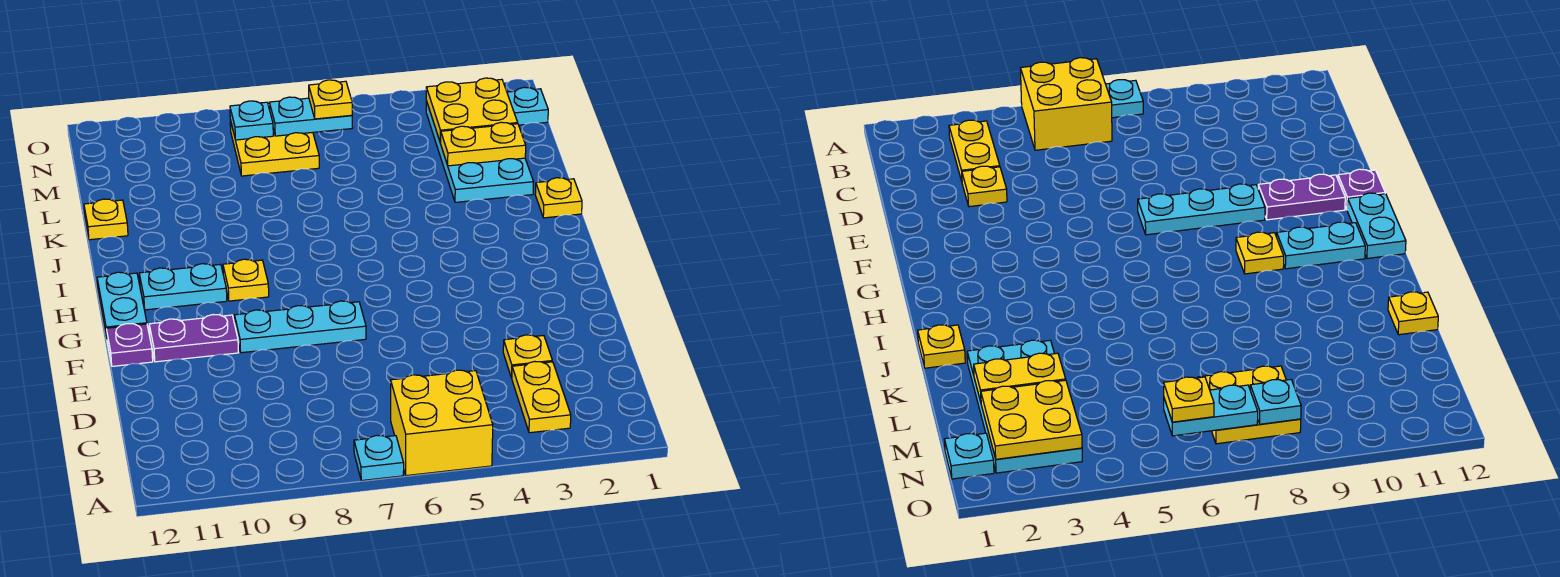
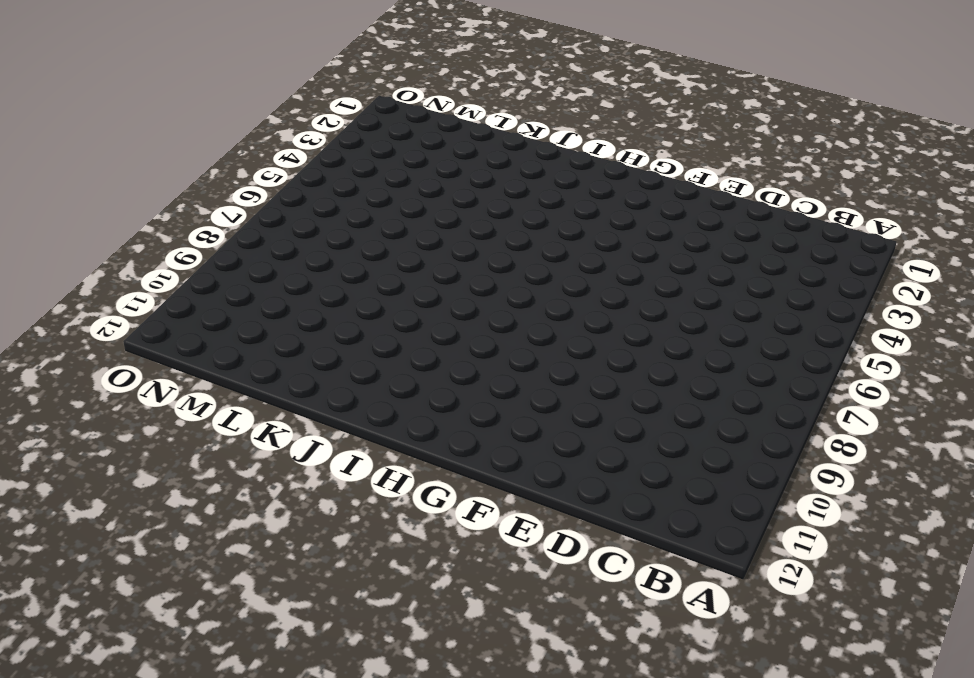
none -> yellow 2x2 brick [391,370,493,476]
none -> cyan 1x1 plate [354,435,404,481]
none -> yellow 1x2 plate [512,361,571,433]

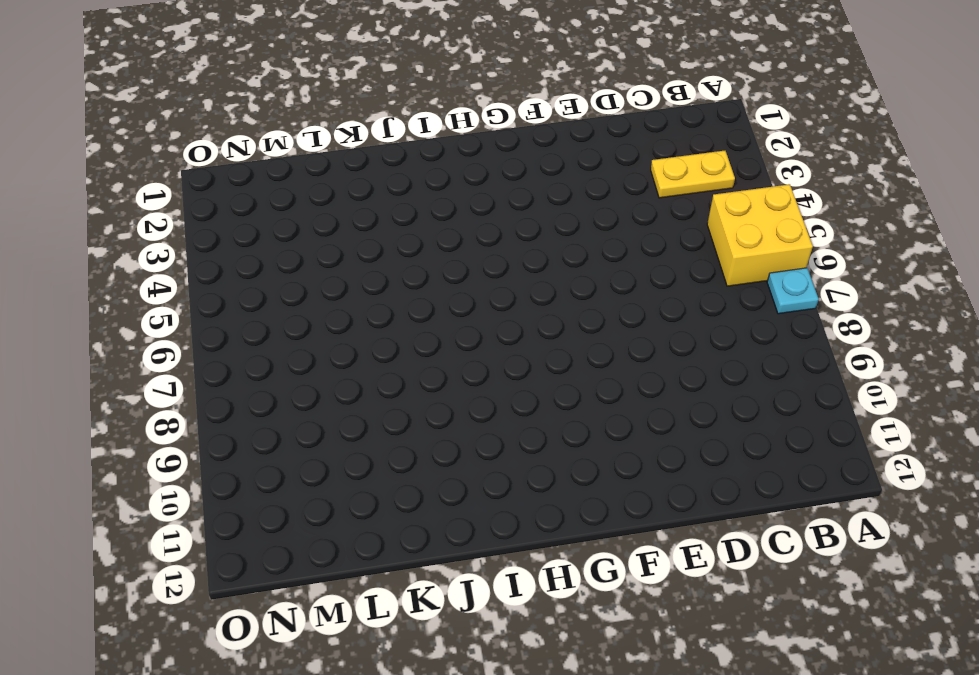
none -> yellow 1x1 plate [503,335,552,378]
none -> cyan 1x3 plate [235,301,366,353]
none -> purple 1x2 plate [149,315,238,362]

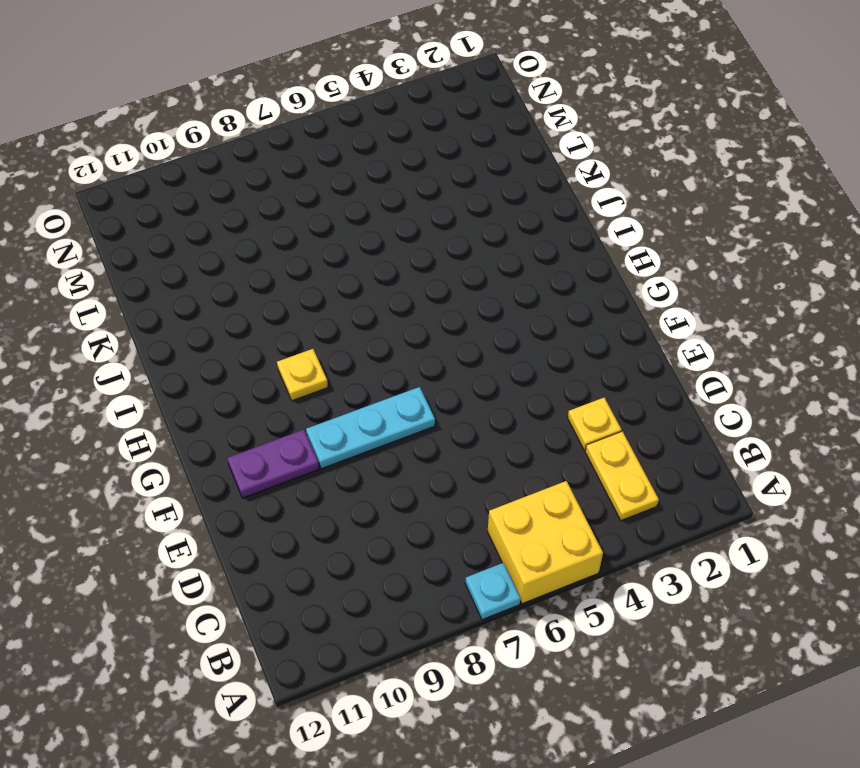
none -> purple 1x1 plate [106,324,153,366]
none -> cyan 1x2 plate [97,272,147,337]
none -> cyan 1x2 plate [139,264,227,310]

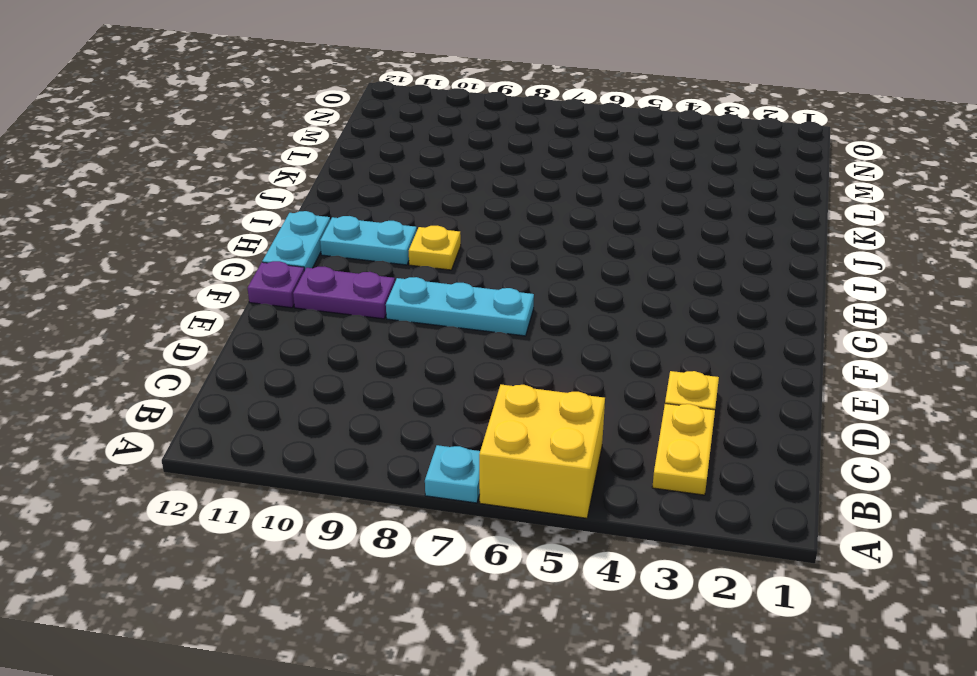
none -> yellow 1x1 plate [535,178,582,218]
none -> cyan 2x4 plate [426,101,534,202]
none -> yellow 1x1 plate [84,199,128,240]

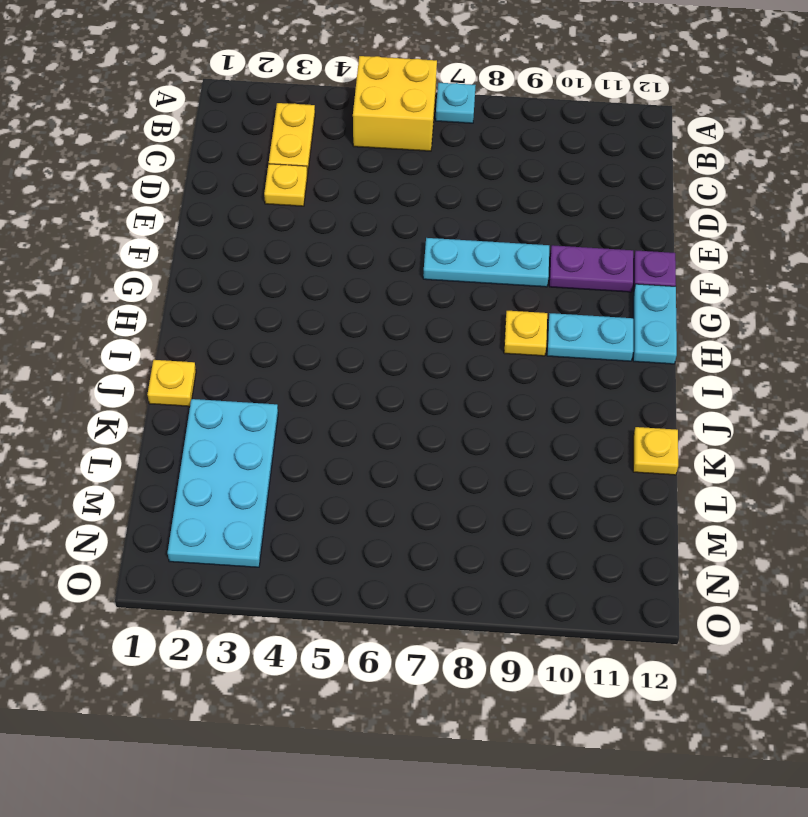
none -> yellow 2x2 plate [230,120,319,176]
none -> cyan 1x1 plate [507,87,548,125]
none -> yellow 1x2 plate [441,122,526,166]

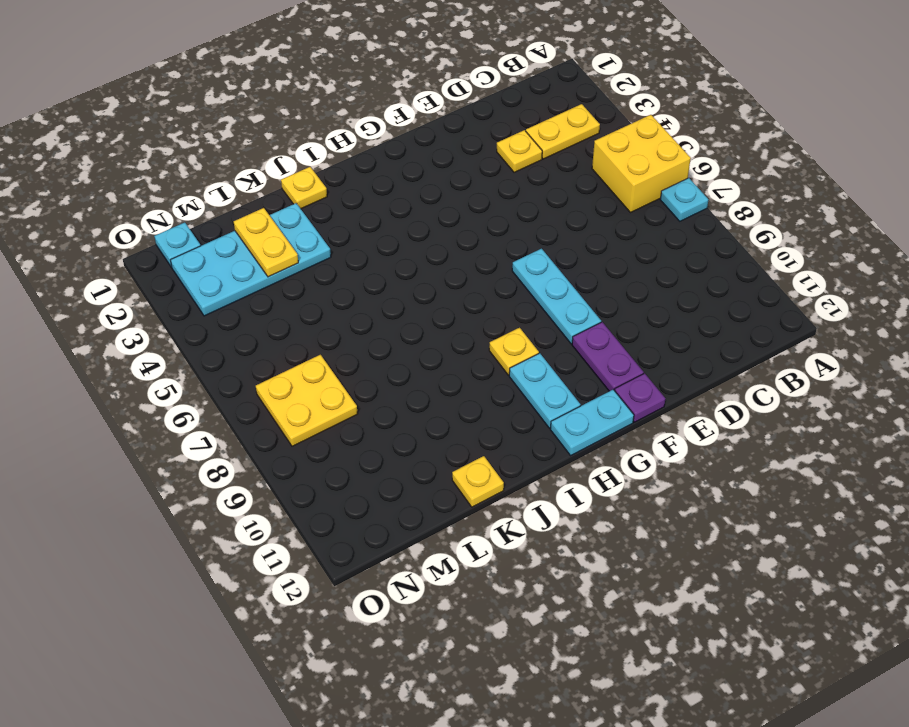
none -> yellow 2x2 plate [426,78,518,143]
none -> cyan 1x2 plate [269,97,352,136]
none -> cyan 1x1 plate [230,101,273,140]

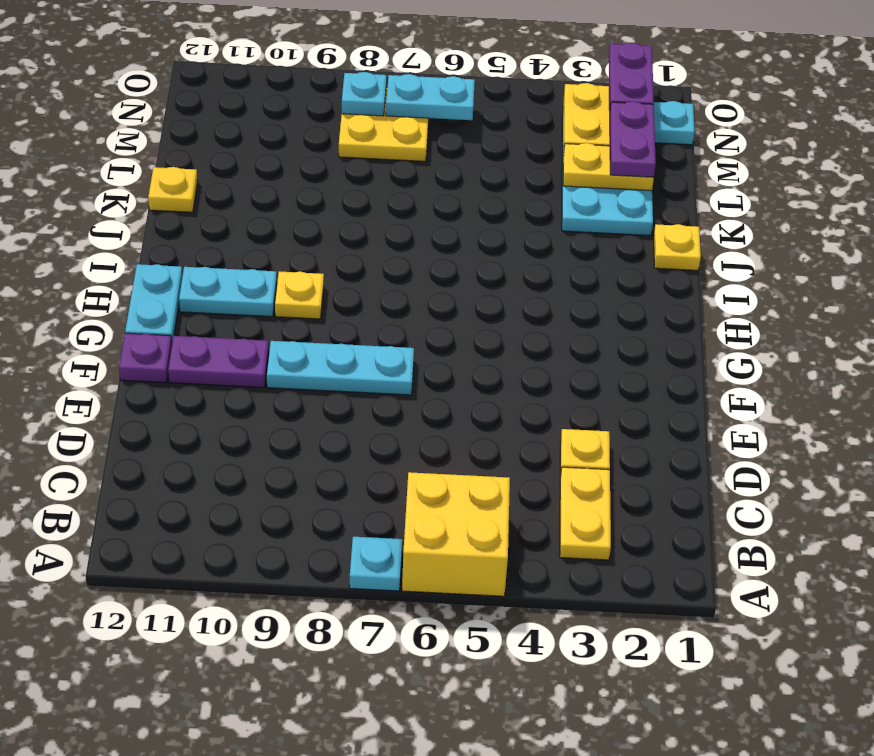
purple 1x2 plate [610,101,656,177] -> none
purple 1x2 plate [609,43,654,111] -> none
none -> yellow 1x1 plate [309,80,352,119]

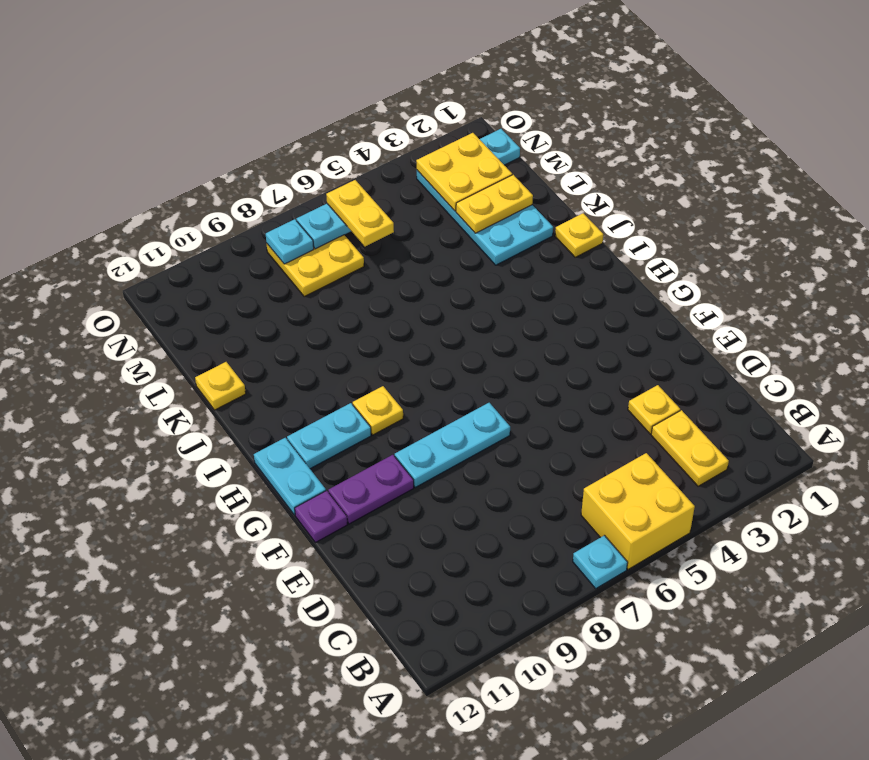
yellow 1x2 plate [326,180,394,246] -> yellow 1x1 plate [309,80,352,119]

